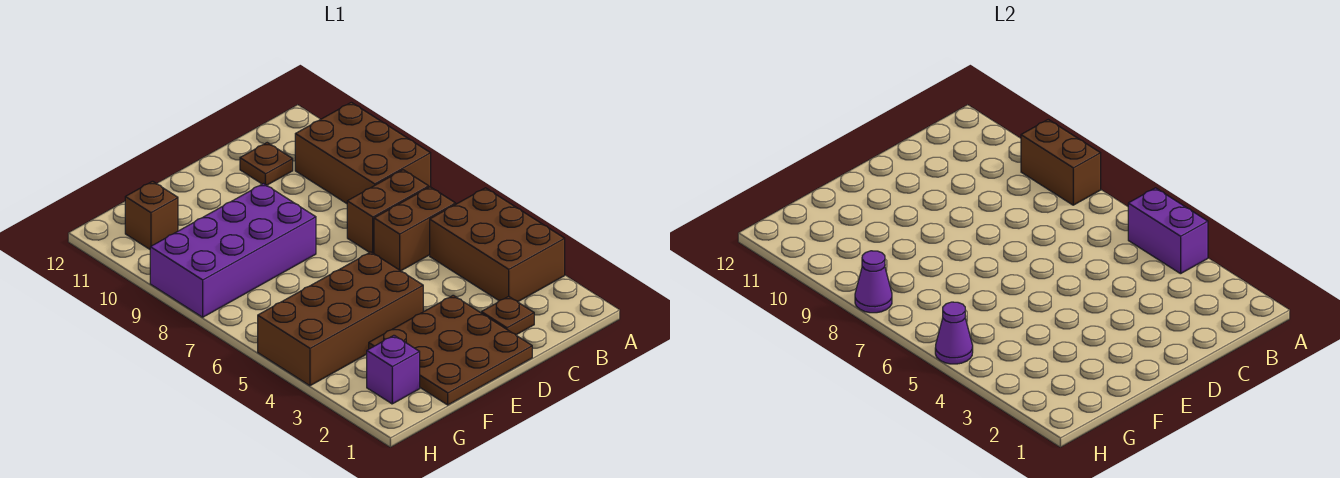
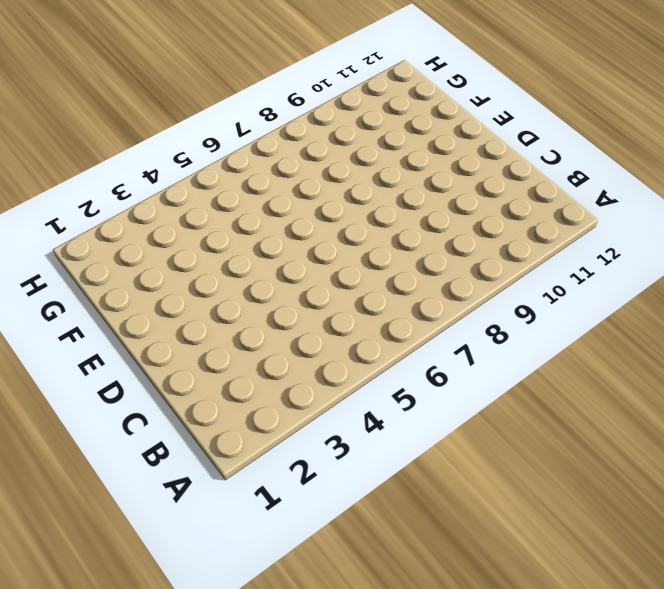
none -> brown 2x3 brick [430,188,565,302]
none -> brown 2x3 brick [295,102,431,204]
none -> brown 1x2 brick [374,187,456,271]

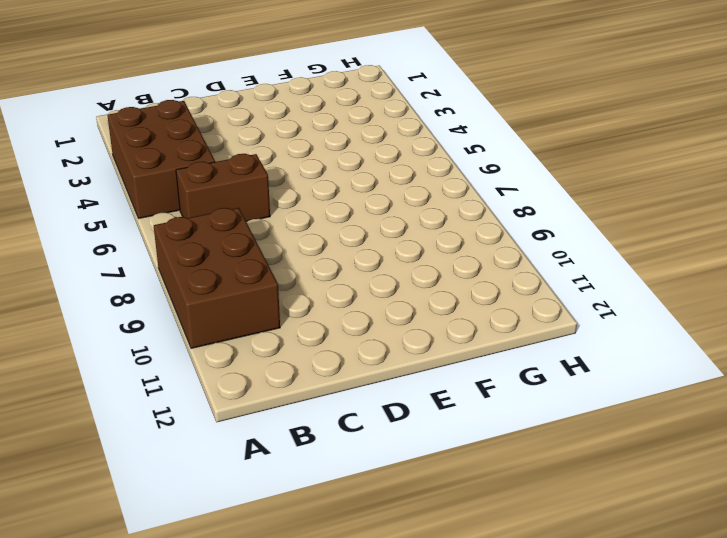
none -> brown 1x2 brick [347,170,429,254]
none -> brown 1x1 plate [481,296,534,335]
none -> brown 1x1 plate [240,143,293,185]

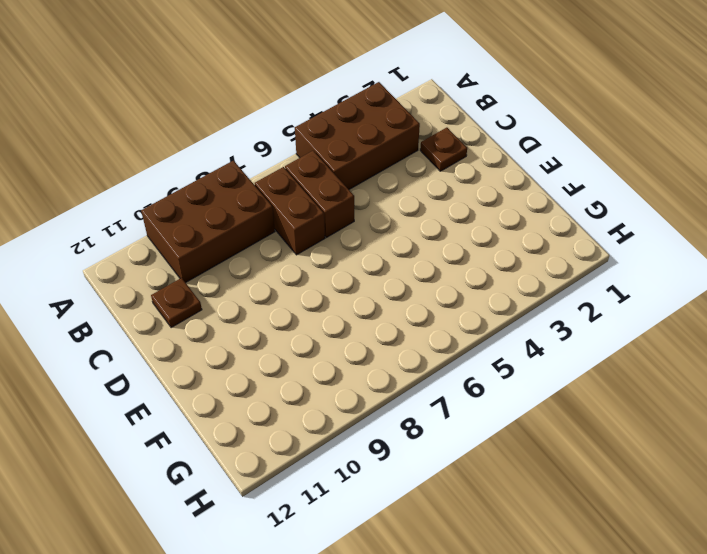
none -> brown 3x3 plate [369,295,532,405]
none -> brown 2x4 brick [258,252,423,386]
none -> purple 2x4 brick [150,184,316,317]

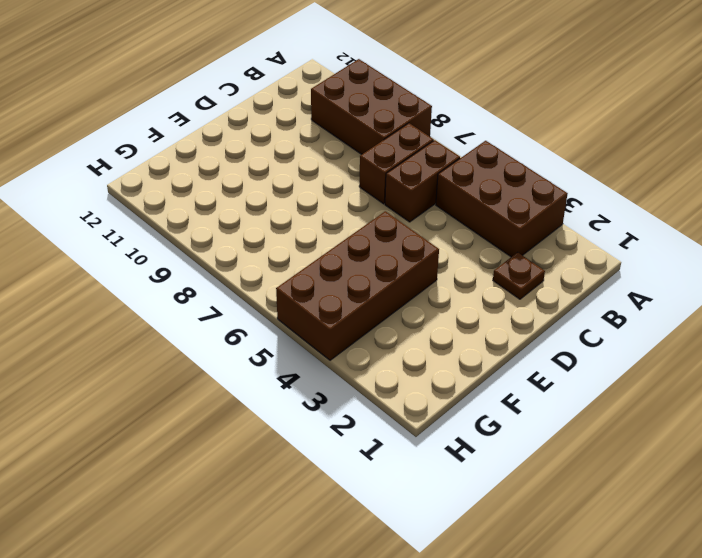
none -> brown 1x1 plate [240,143,293,185]
none -> brown 3x3 plate [369,295,532,405]
none -> purple 2x4 brick [150,184,316,317]

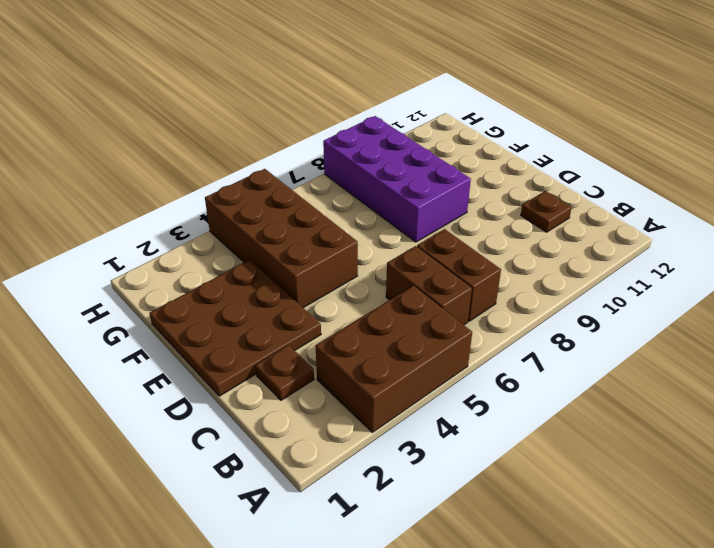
none -> brown 2x3 brick [295,102,431,204]
none -> purple 1x1 brick [367,335,420,404]
none -> brown 1x1 brick [125,181,178,249]

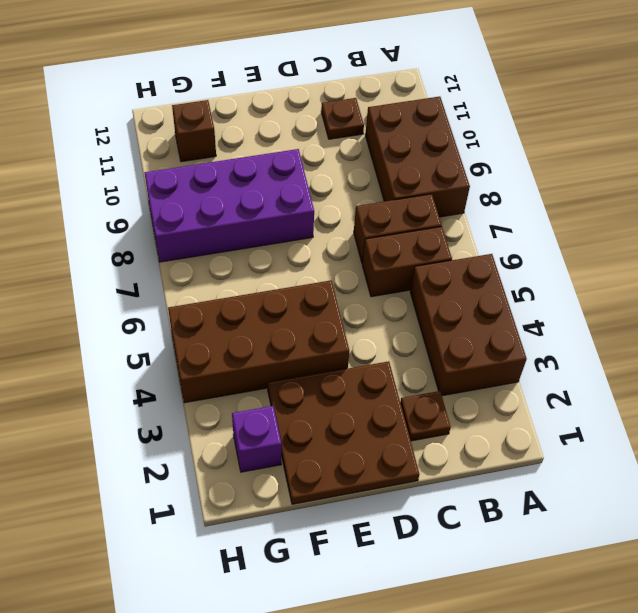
none -> purple 1x2 brick [1128,188,1208,274]
none -> brown 1x2 brick [1021,120,1101,205]
none -> purple 1x1 cone [935,302,973,364]

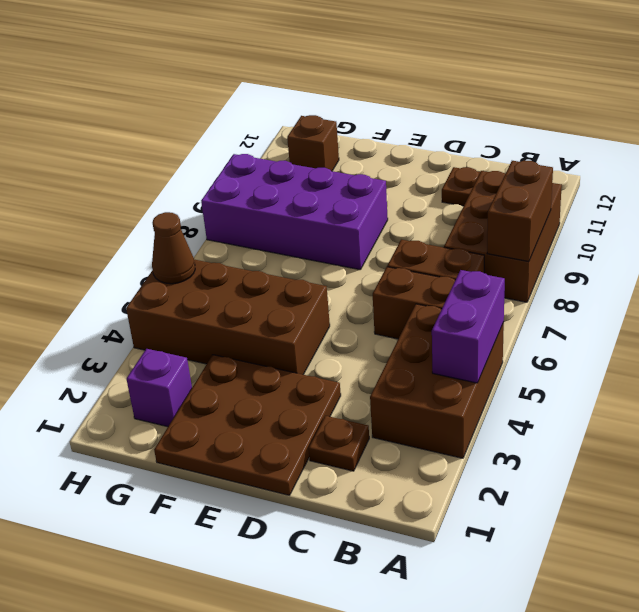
brown 1x1 cone [152,212,195,284] -> purple 1x1 cone [935,302,973,364]
none -> purple 1x1 cone [855,251,892,313]

